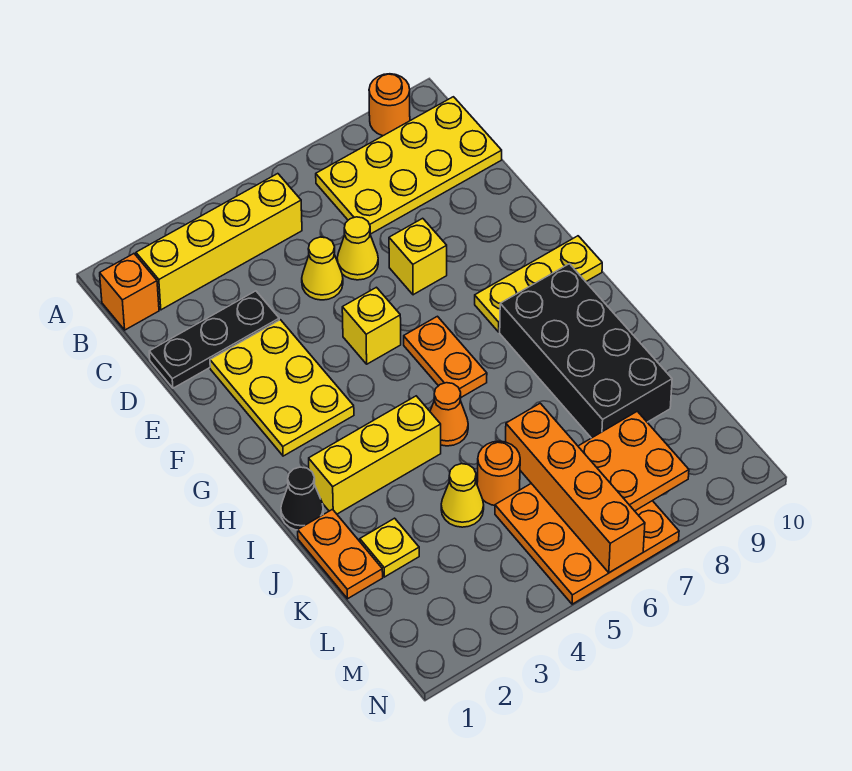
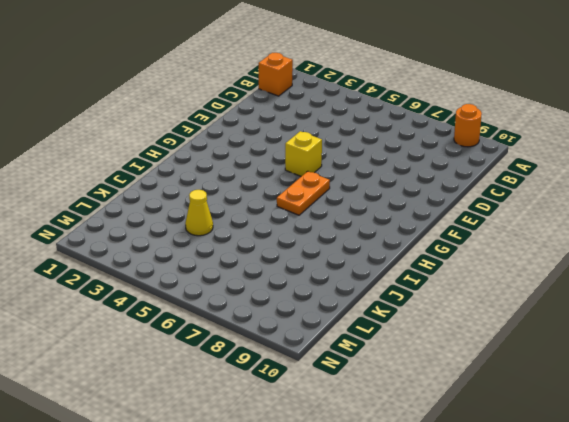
none -> yellow 1x4 brick [136,174,302,310]
none -> yellow 2x4 plate [316,97,502,234]
none -> black 1x3 plate [149,291,279,388]

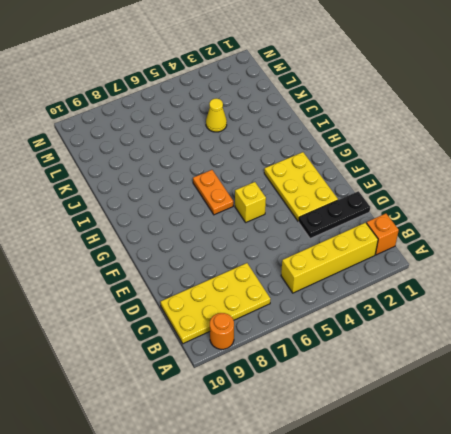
none -> yellow 1x1 cone [302,237,343,300]
none -> yellow 1x1 cone [337,217,378,280]
none -> yellow 1x1 brick [389,218,447,295]

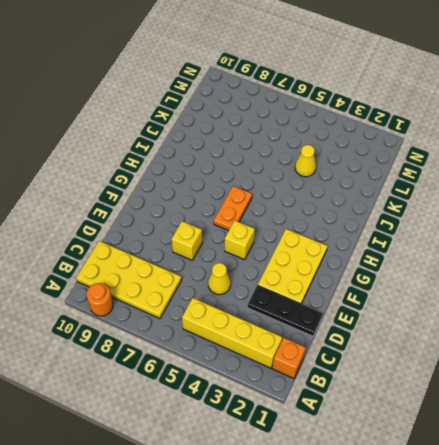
none -> yellow 1x1 cone [337,217,378,280]
none -> yellow 1x3 plate [475,236,602,332]
none -> black 2x4 brick [500,264,672,438]

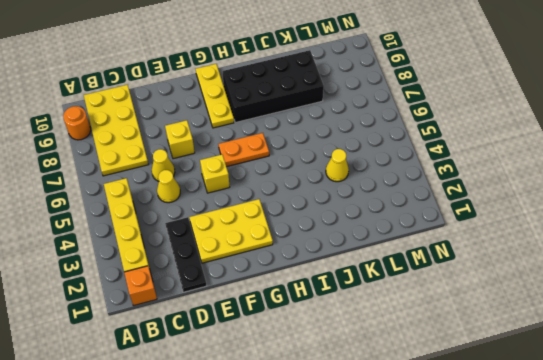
none -> black 1x1 cone [281,467,323,530]
none -> yellow 1x3 brick [309,396,441,514]
none -> orange 1x1 cone [430,383,468,446]

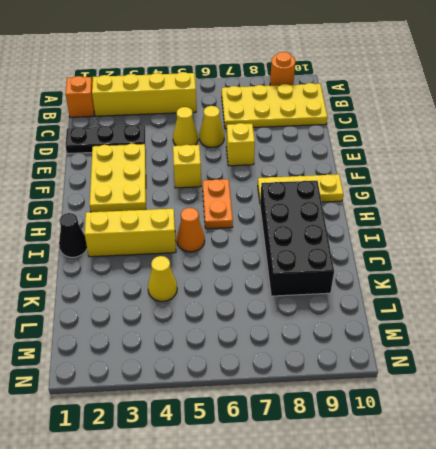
none -> orange 1x2 plate [298,509,383,599]
none -> yellow 1x1 plate [360,518,419,577]
none -> orange 1x1 round brick [477,441,520,505]

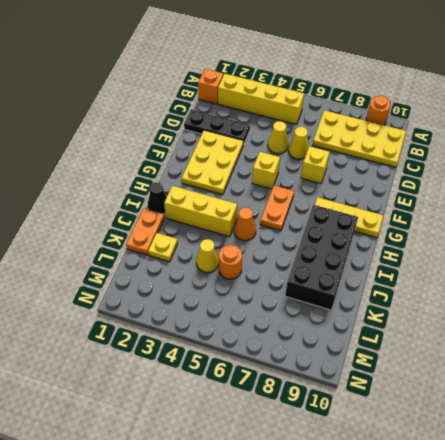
none -> orange 3x3 plate [495,483,679,604]
none -> orange 1x4 brick [506,403,645,573]
none -> orange 2x2 plate [578,411,689,511]

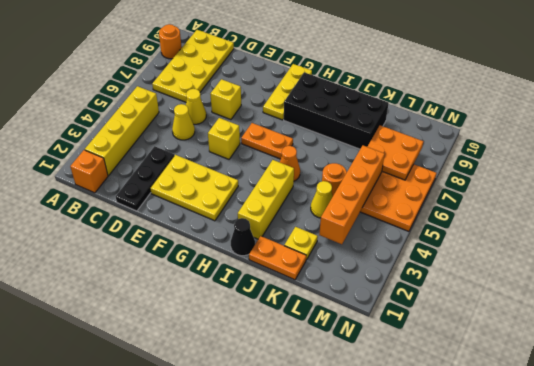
orange 1x4 brick [319,146,385,244] -> orange 1x4 brick turned to [506,403,645,573]

